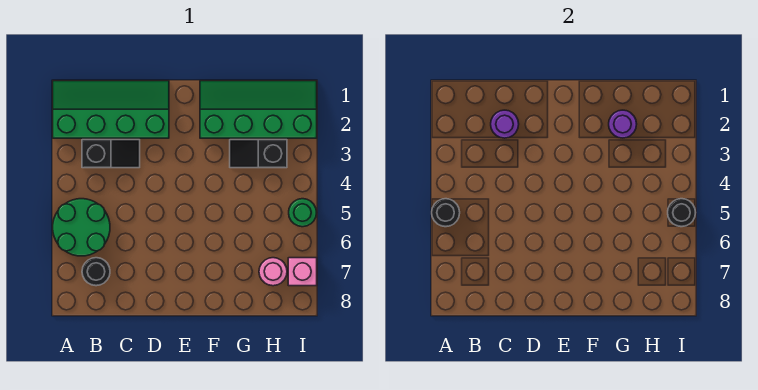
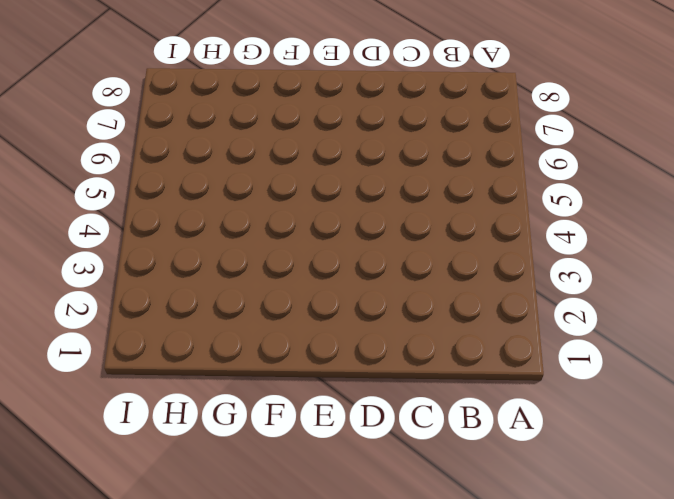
none -> green 2x4 slope [53,81,169,138]
none -> green 2x2 round brick [53,199,110,256]
none -> black 1x2 slope [82,140,140,168]

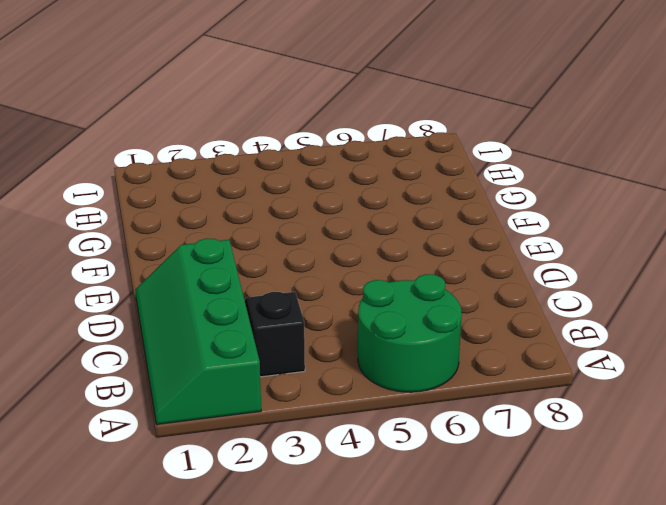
none -> black 1x1 round brick [82,258,110,286]
none -> green 2x4 slope [200,81,317,138]
none -> black 1x2 slope [230,140,287,168]

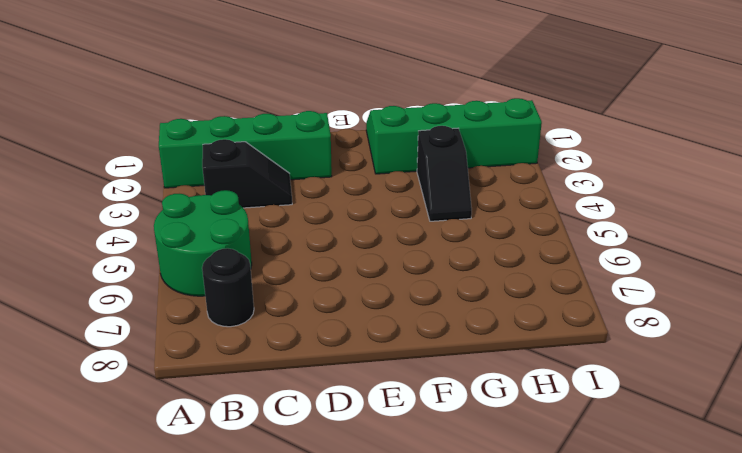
black 1x2 slope [417,126,472,221] -> black 1x2 slope turned to [230,140,287,168]
none -> pink 1x1 round brick [259,258,287,286]
none -> green 1x1 round brick [289,199,317,227]
none -> pink 1x1 brick [288,258,317,286]

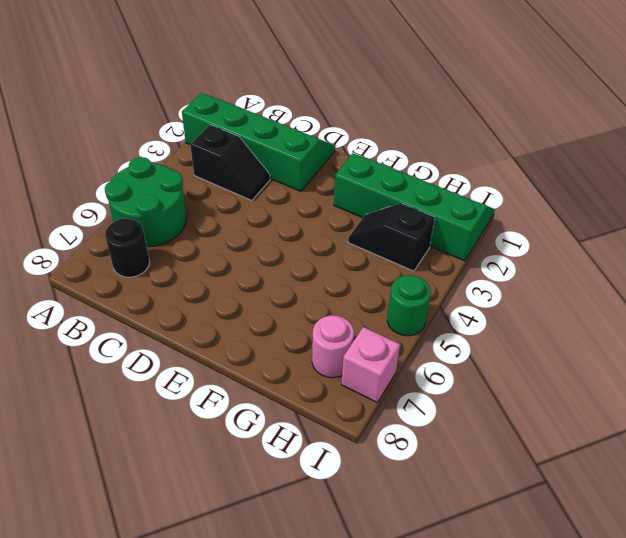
none -> black 1x1 round brick [432,199,460,227]
none -> purple 1x1 round brick [491,110,519,138]
none -> purple 1x1 round brick [609,110,637,138]

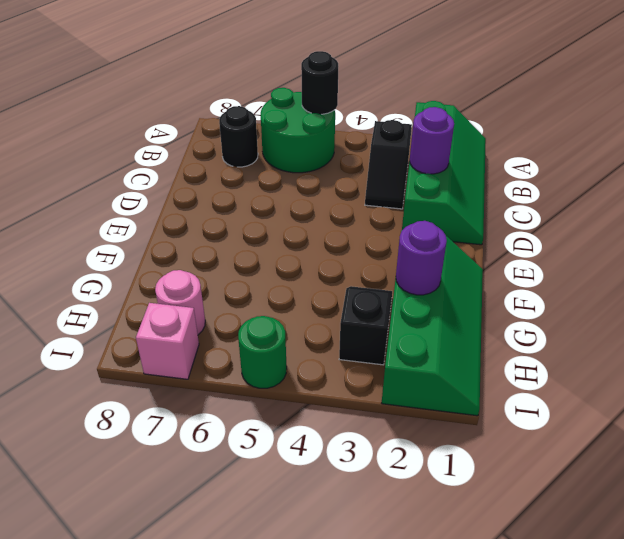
none -> black 1x1 round brick [668,199,696,227]

